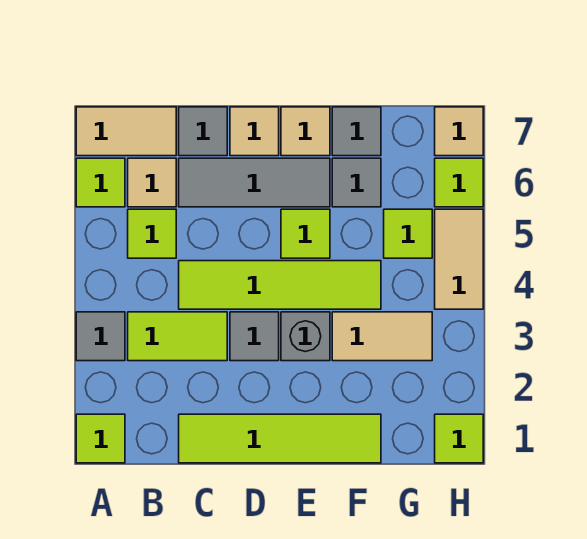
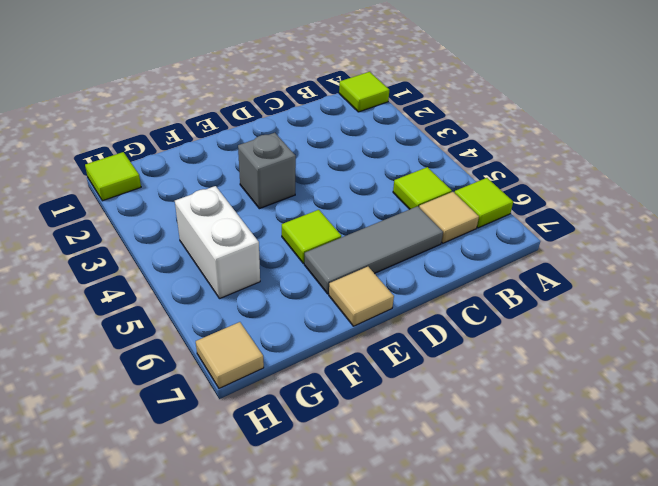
white 1x2 brick [175,186,260,299] -> lime 1x1 tile [384,209,432,258]
none -> grey 1x1 tile [76,312,125,361]
none -> tan 1x2 tile [76,107,176,156]
none -> lime 1x2 tile [128,312,227,361]

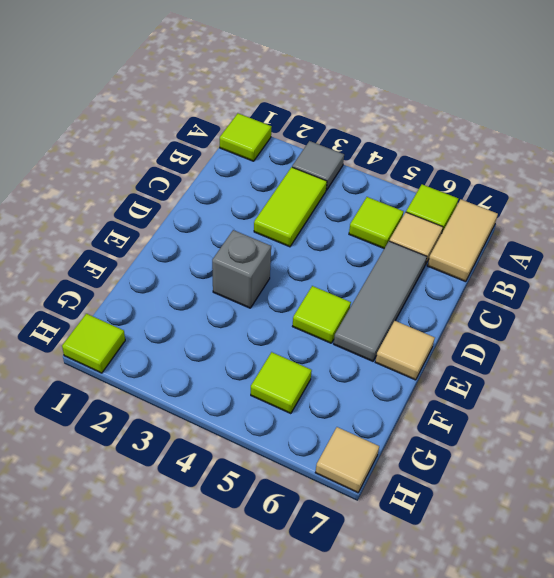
none -> lime 1x4 tile [179,414,381,463]
none -> lime 1x4 tile [179,261,381,309]
none -> grey 1x1 tile [179,107,227,156]

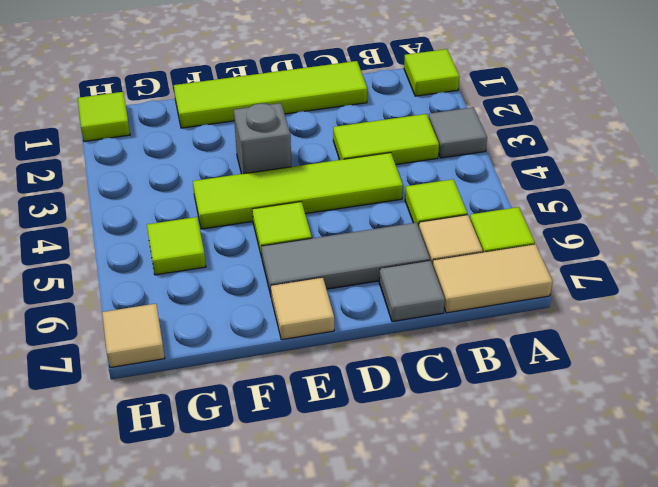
none -> grey 1x1 tile [230,312,279,361]
none -> tan 1x1 tile [230,107,279,156]
none -> tan 1x2 tile [332,312,432,361]

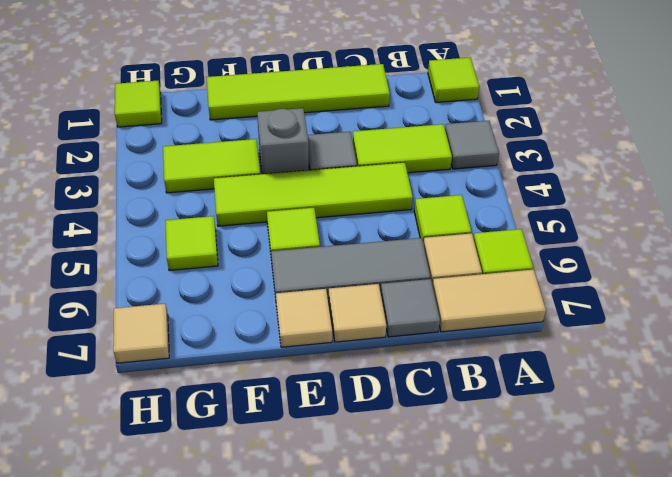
lime 1x2 tile [163,139,260,193] -> tan 1x2 tile [332,312,432,361]
none -> grey 1x1 tile [332,158,381,207]
none -> grey 1x1 tile [332,107,381,156]
none -> tan 1x2 tile [435,209,483,309]

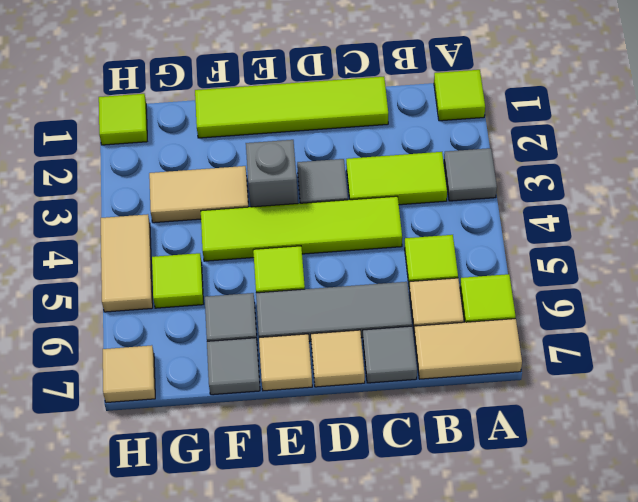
none -> lime 1x1 tile [435,158,483,207]

